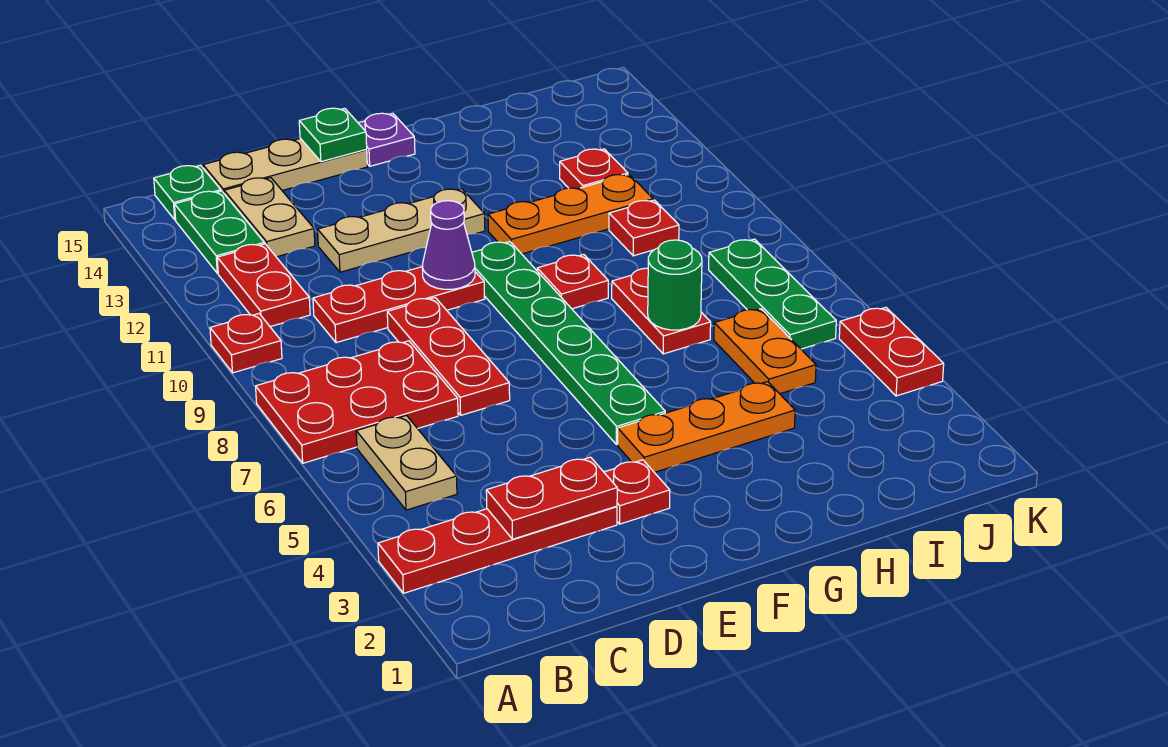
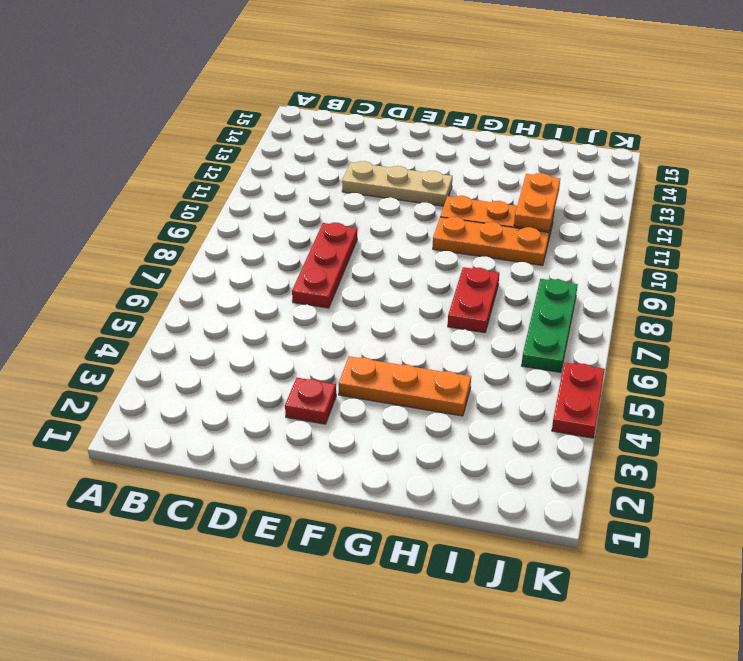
orange 1x3 plate [433,217,549,266] -> red 1x1 plate [609,200,679,256]
orange 1x2 plate [514,173,560,231] -> orange 1x2 plate moved to [714,309,816,394]
none -> red 1x4 plate [378,506,617,593]
none -> red 2x3 plate [256,341,458,463]
none -> red 1x1 plate [210,314,282,373]

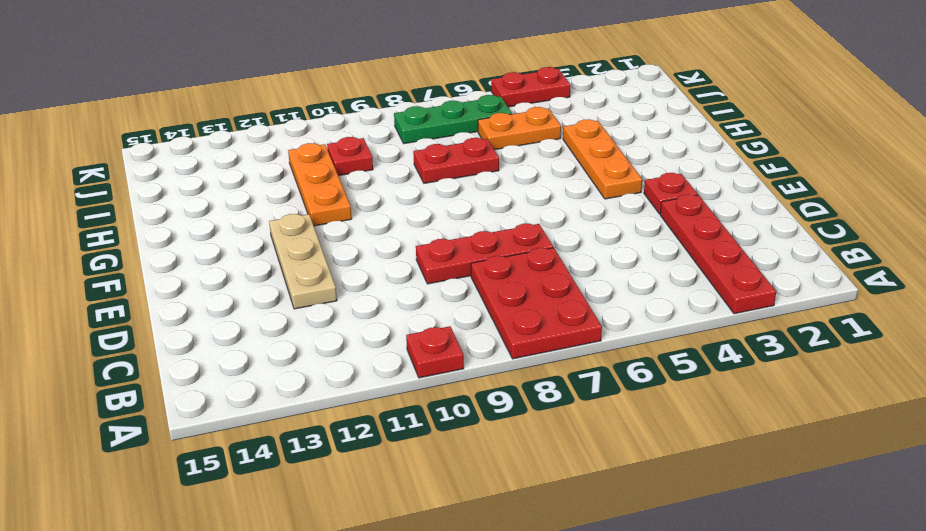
none -> tan 1x2 plate [356,416,457,510]
none -> red 1x2 plate [217,244,310,327]
none -> green 1x2 plate [175,191,264,273]

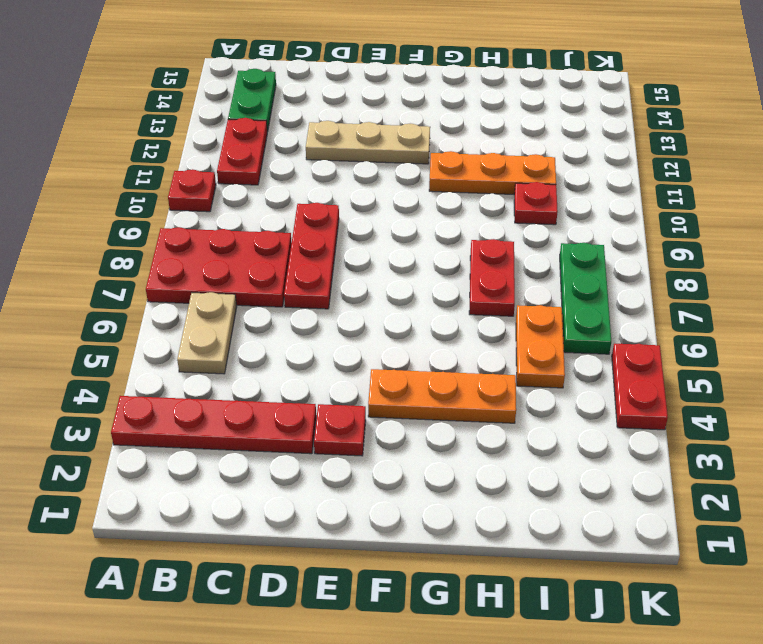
none -> green 1x1 plate [154,165,221,220]
none -> red 1x3 plate [313,267,484,343]
none -> tan 1x2 plate [224,178,315,257]

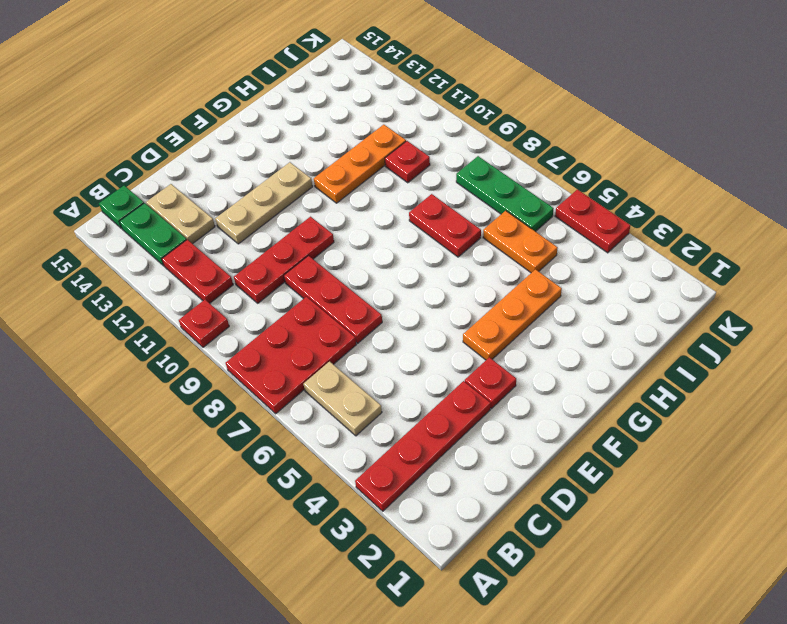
none -> tan 1x3 plate [203,138,367,193]
none -> green 1x6 plate [472,242,665,445]
none -> purple 1x1 plate [359,113,415,166]

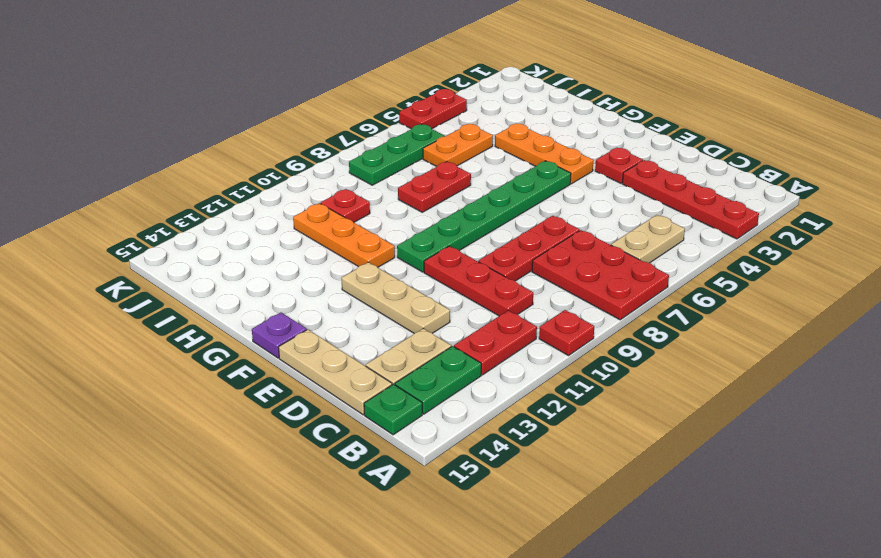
none -> red 1x1 plate [537,254,608,309]
none -> red 1x1 plate [560,149,628,189]
none -> red 1x2 plate [486,457,617,539]

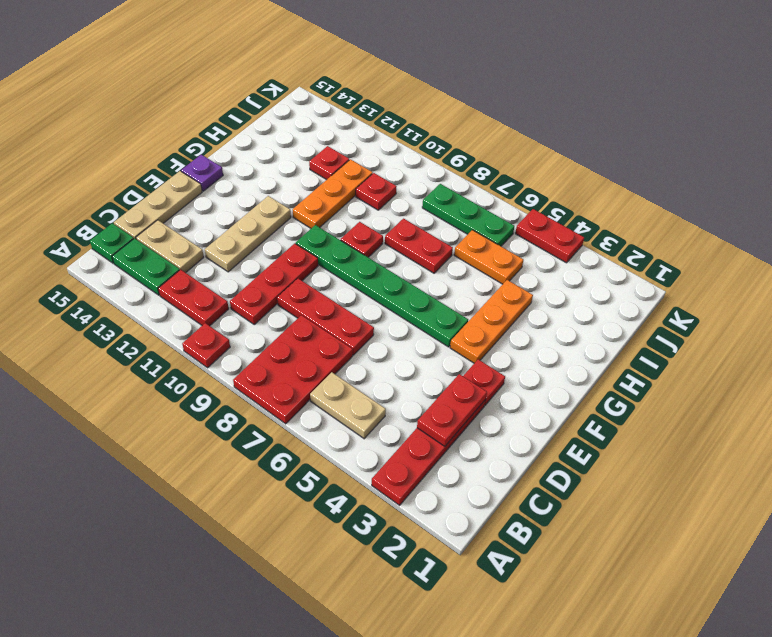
none -> purple 1x1 cone [422,201,475,289]
none -> green 1x1 plate [299,108,367,162]
none -> green 1x1 round brick [648,240,702,330]

